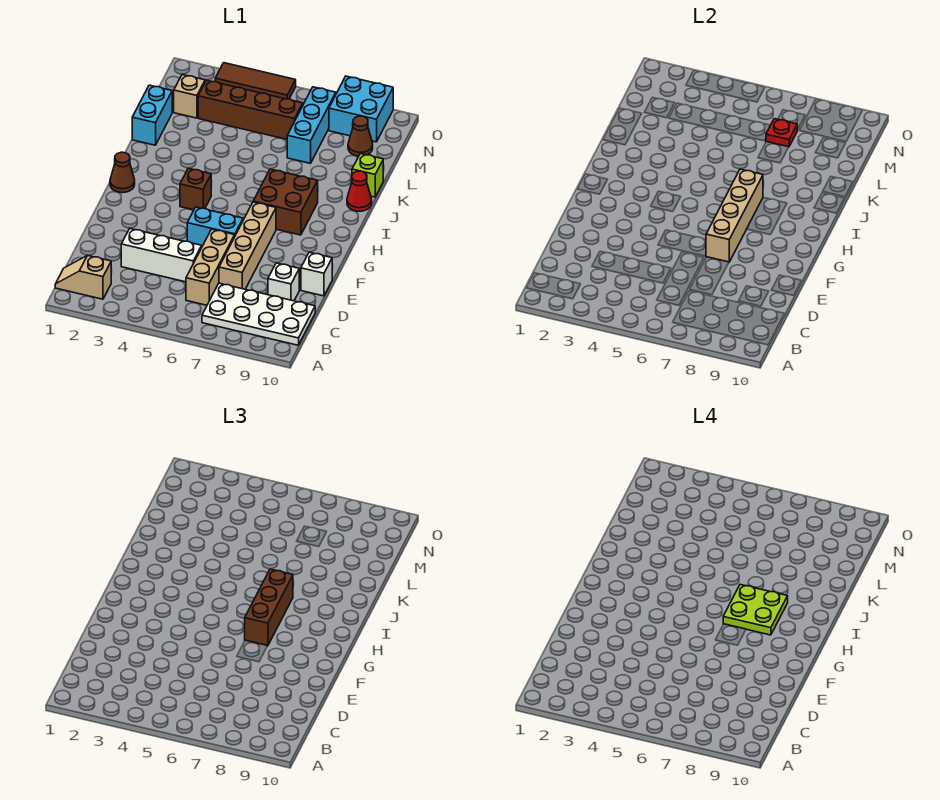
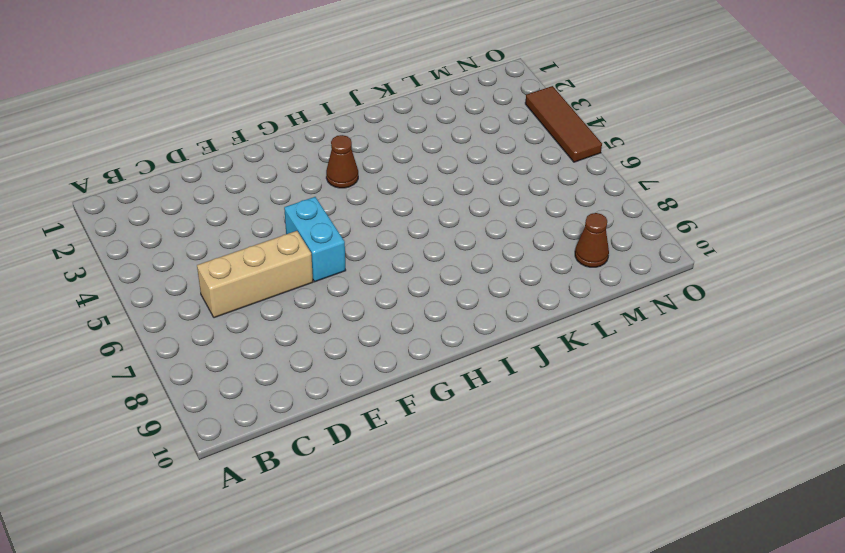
brown 1x1 cone [326,135,358,188] -> brown 1x1 cone moved to [110,152,135,193]
none -> tan 1x2 slope [55,255,111,299]
none -> white 2x4 plate [202,283,315,345]
none -> white 1x3 brick [121,229,202,282]

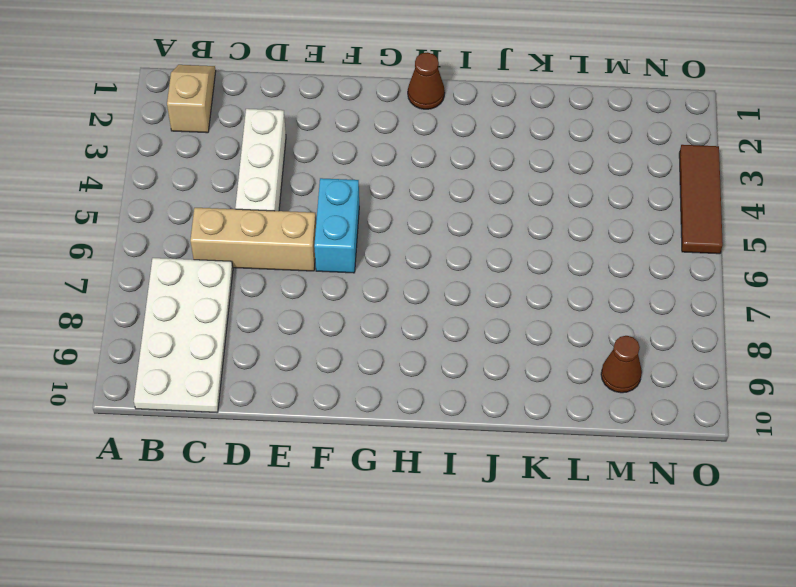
none -> tan 1x4 brick [219,202,276,289]
none -> white 1x1 brick [268,263,299,301]
none -> white 1x1 brick [301,252,332,296]

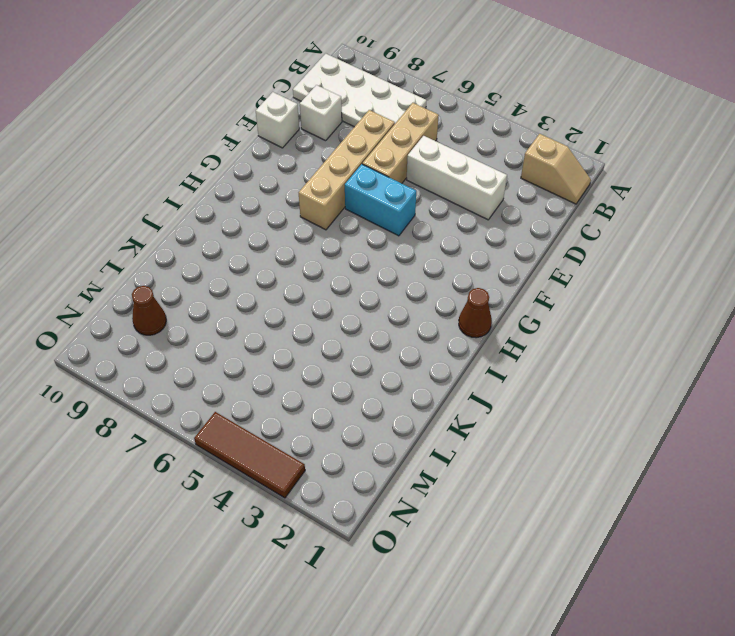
none -> brown 1x1 brick [180,168,211,210]
none -> brown 2x2 brick [253,169,318,235]
none -> red 1x1 cone [347,171,372,211]

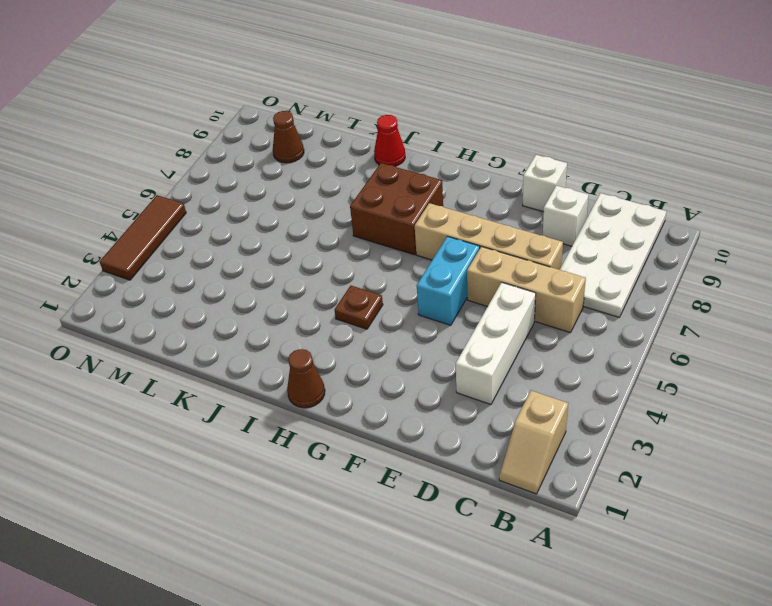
brown 1x1 plate [335,286,383,329] -> brown 1x1 brick [180,168,211,210]
none -> cyan 1x2 brick [132,85,172,145]
none -> lime 1x1 brick [352,154,383,197]
none -> cyan 1x3 brick [287,87,336,163]

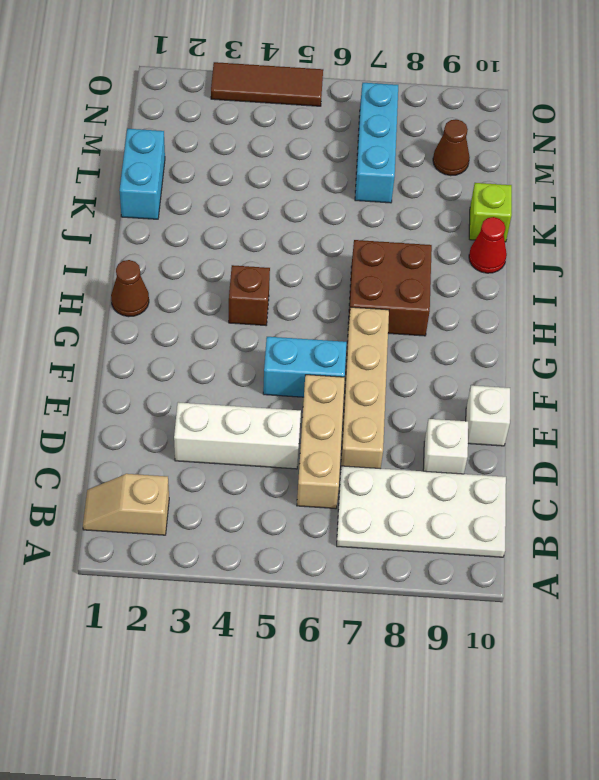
none -> tan 1x1 brick [174,75,205,118]
none -> brown 1x4 brick [198,80,303,139]
none -> cyan 2x2 brick [329,76,393,142]

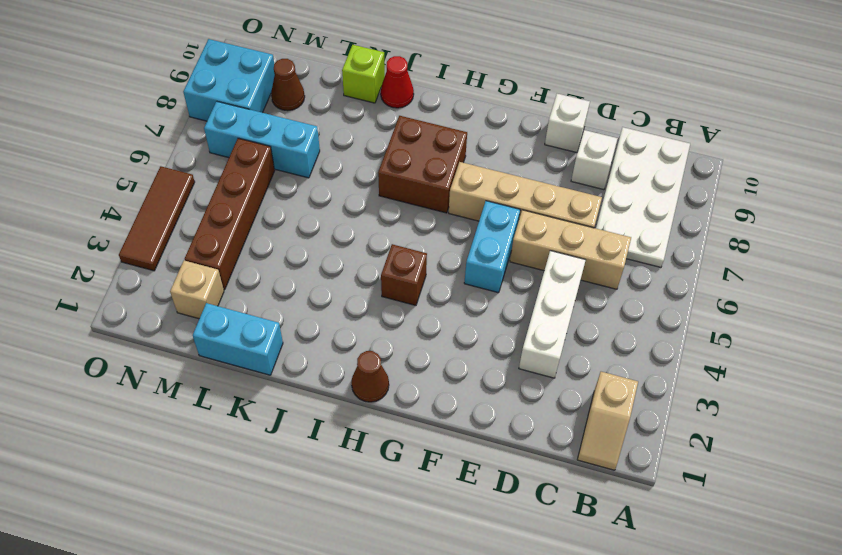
none -> tan 1x4 brick [706,169,763,262]
none -> red 1x1 plate [766,119,797,147]
none -> brown 1x3 brick [245,569,293,646]

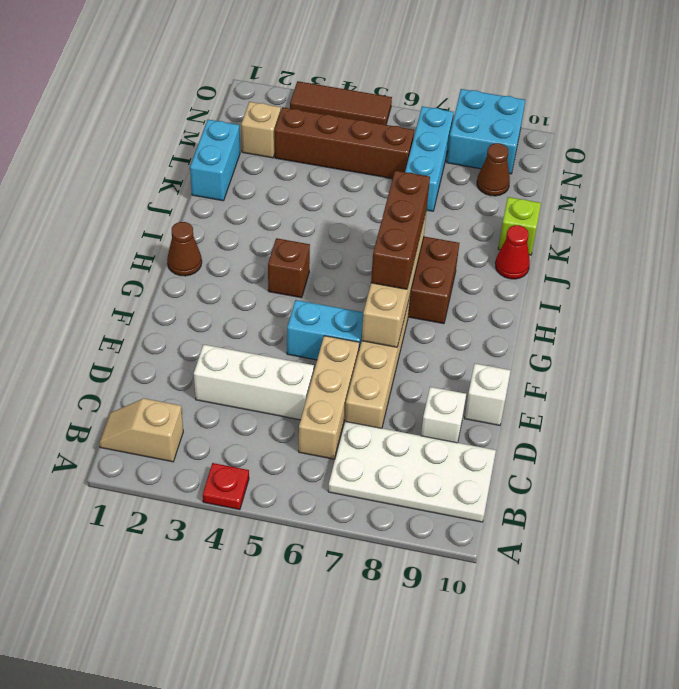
red 1x1 plate [203,463,249,510] -> red 1x1 plate moved to [766,119,797,147]
none -> lime 2x2 plate [723,585,788,635]

